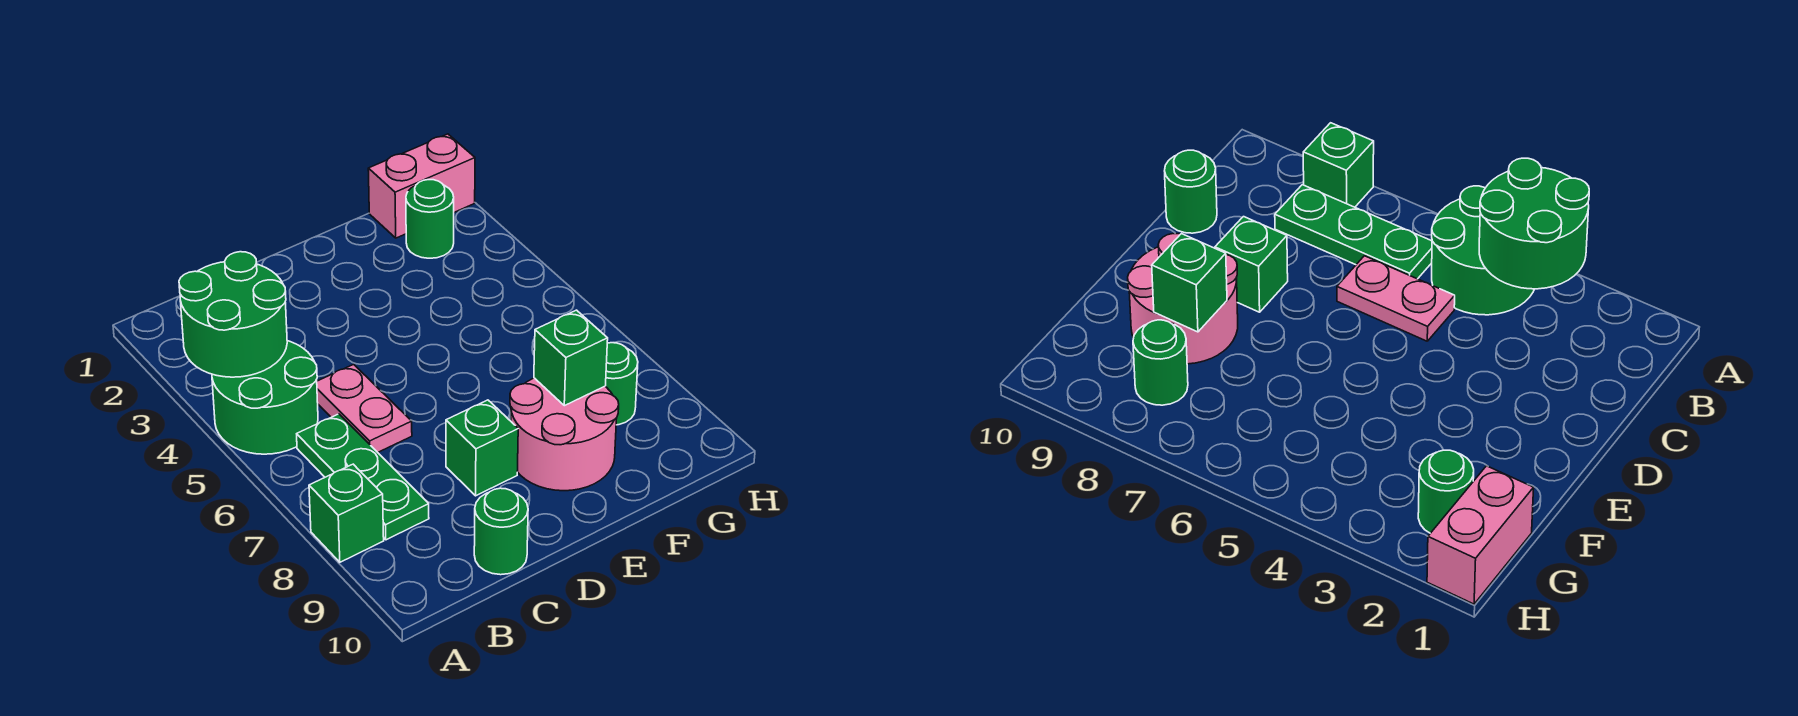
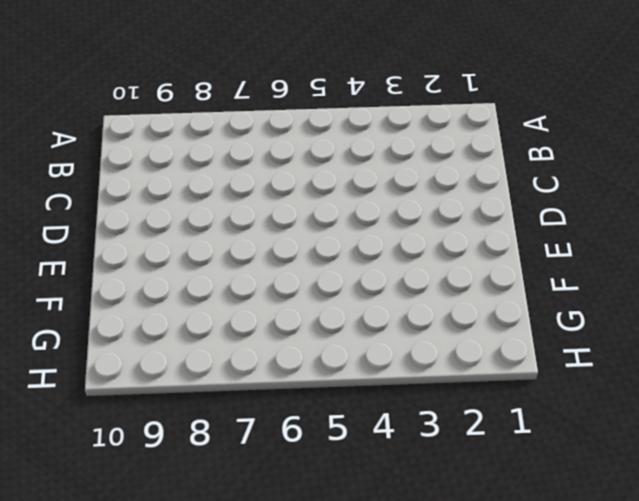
none -> green 2x2 round brick [212,341,318,454]
none -> green 1x1 brick [309,464,384,562]
none -> green 1x3 plate [297,414,429,540]

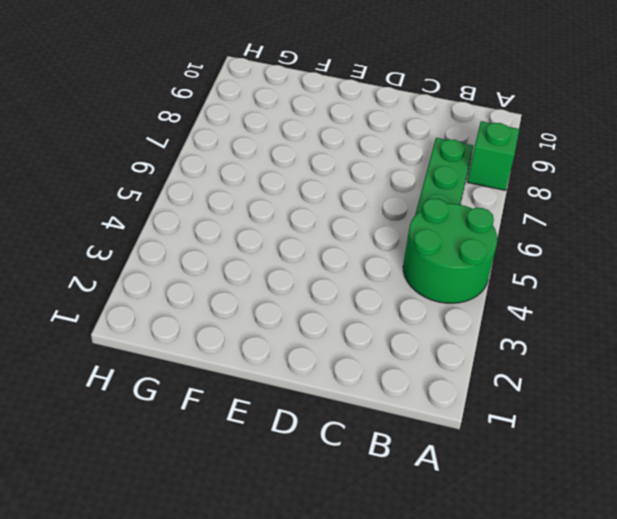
none -> pink 1x2 plate [317,364,412,452]
none -> green 1x1 round brick [474,488,528,575]
none -> green 1x1 brick [446,400,518,496]

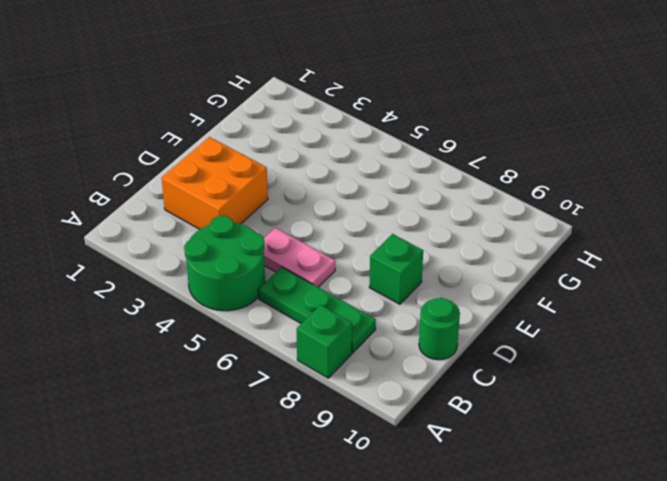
orange 2x2 brick [161,137,268,229] -> none
none -> pink 2x2 round brick [510,378,619,491]
none -> pink 1x2 brick [368,134,475,238]
none -> green 1x1 round brick [406,180,454,258]

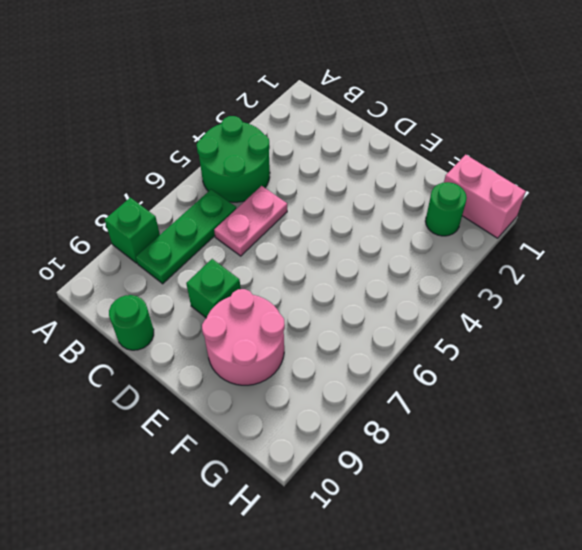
none -> green 1x1 round brick [605,343,638,425]
none -> green 2x2 round brick [179,252,287,377]
none -> green 1x1 brick [534,310,608,406]

